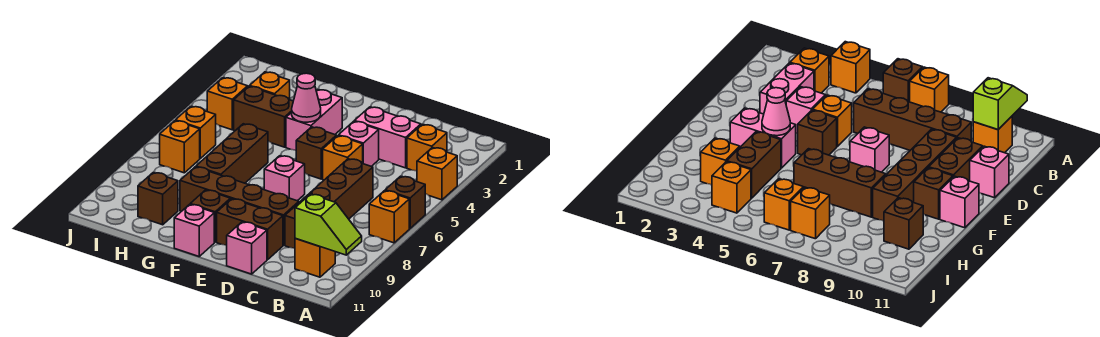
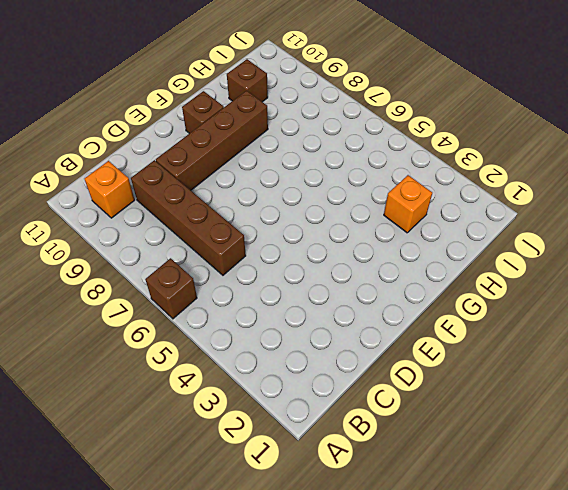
none -> orange 1x1 brick [417,148,457,200]
none -> orange 1x1 brick [369,191,409,243]
none -> orange 1x1 brick [407,124,447,171]

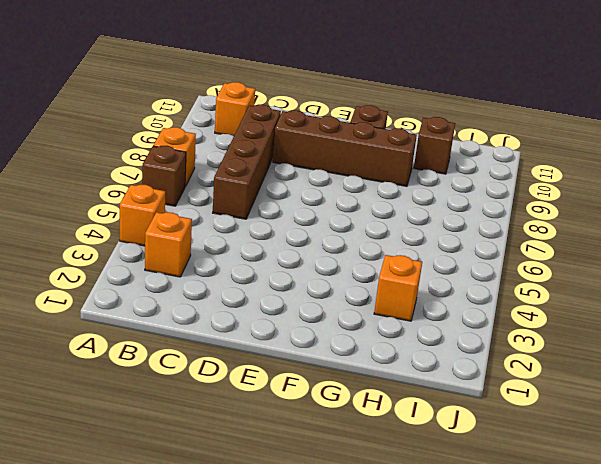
none -> pink 1x2 brick [355,107,421,168]
none -> pink 1x1 brick [339,121,379,166]
none -> orange 1x1 brick [323,136,363,180]

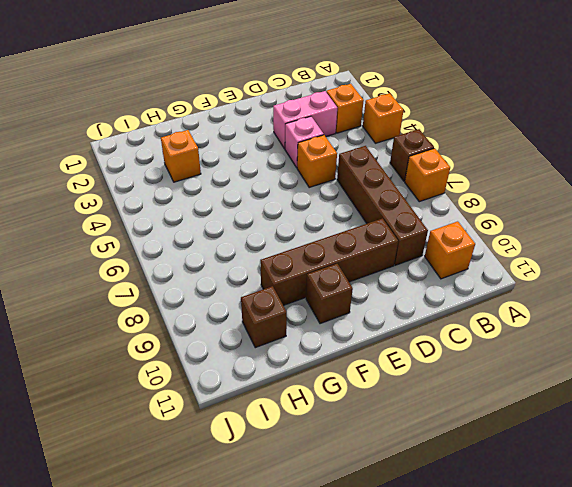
none -> brown 1x2 brick [217,199,283,260]
none -> pink 1x1 brick [227,222,267,274]
none -> brown 1x1 brick [296,127,336,179]

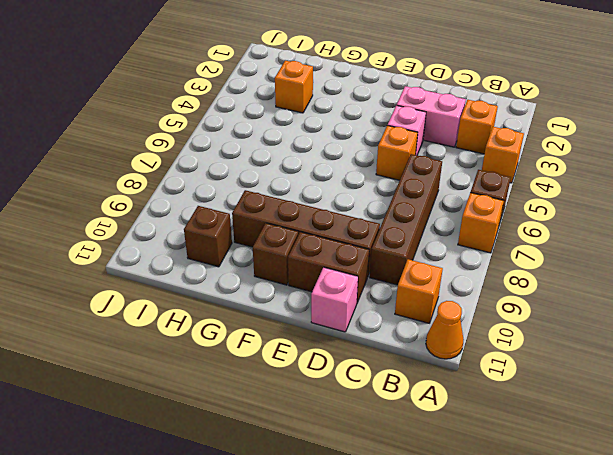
orange 1x1 cone [426,301,464,359] -> none
none -> brown 1x1 brick [296,127,336,179]
none -> pink 1x1 brick [264,156,305,201]
none -> pink 1x2 brick [286,89,342,150]

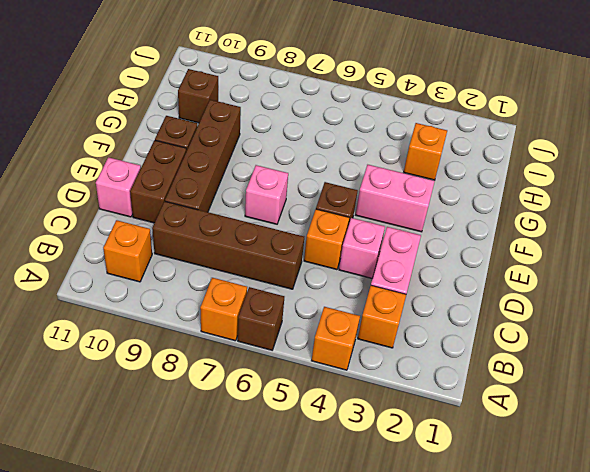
none -> pink 1x1 brick [174,204,214,256]
none -> brown 1x2 brick [234,86,293,147]
none -> brown 1x3 brick [196,124,268,183]

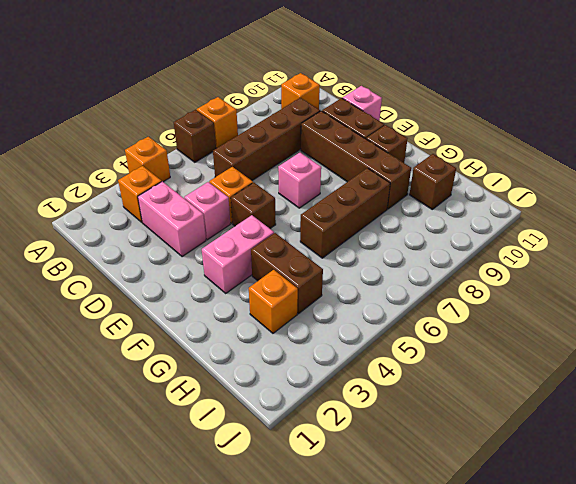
none -> pink 1x1 brick [174,204,214,256]
none -> orange 1x1 brick [207,78,248,130]
none -> orange 1x1 brick [176,106,216,158]

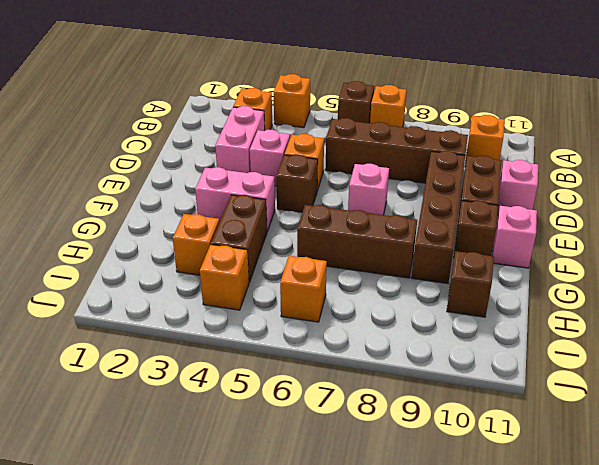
none -> orange 1x1 brick [160,121,200,173]
none -> lime 1x2 slope [295,194,362,255]
none -> pink 1x1 cone [292,73,321,122]

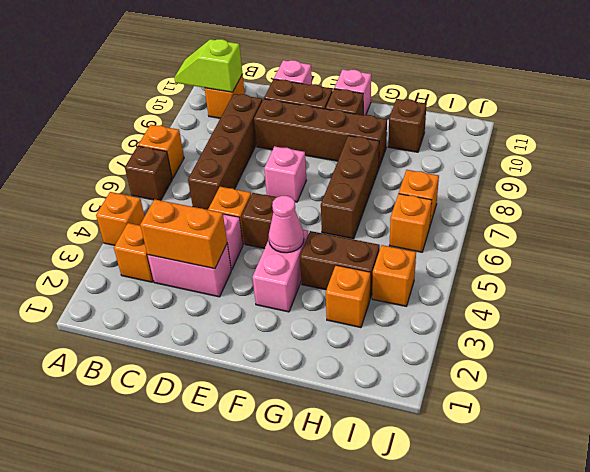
orange 1x2 brick [140,199,227,269] -> none

